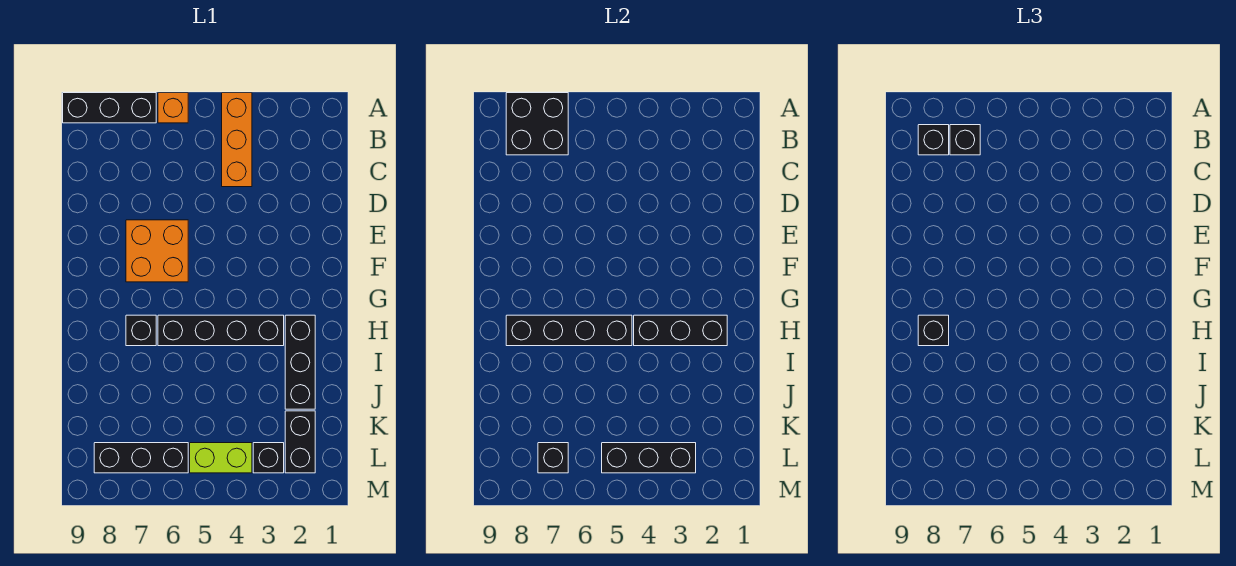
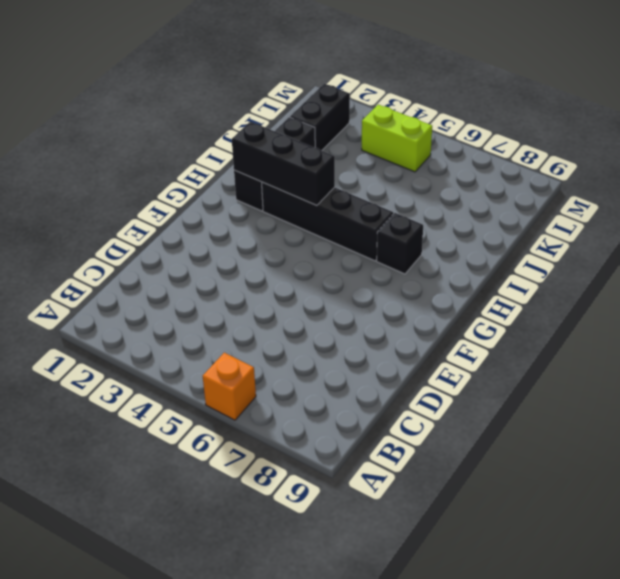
none -> orange 1x3 brick [222,93,252,187]
none -> black 1x3 brick [63,93,156,123]
none -> orange 2x2 brick [126,220,188,282]

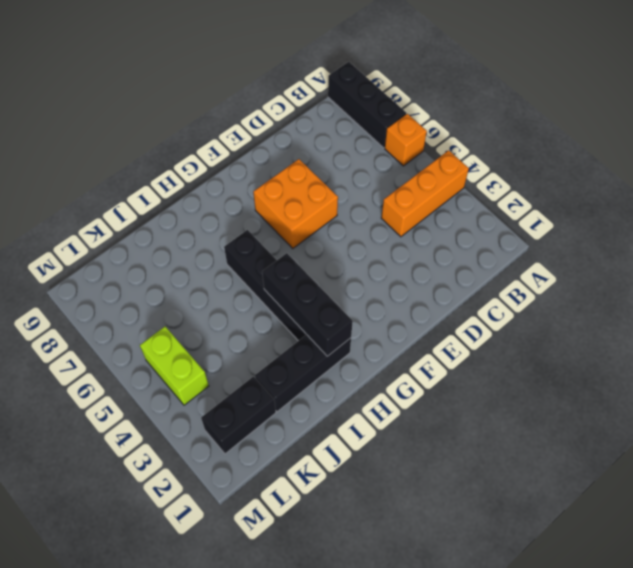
none -> black 1x1 brick [126,315,156,346]
none -> black 1x1 brick [253,443,284,473]
none -> black 1x3 brick [94,443,188,473]

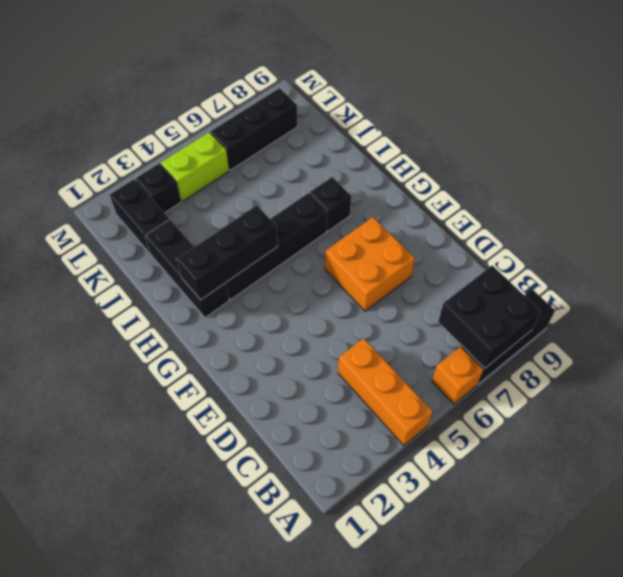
none -> black 1x4 brick [506,315,632,346]
none -> black 1x3 brick [602,443,696,473]
none -> black 1x1 brick [538,443,568,473]

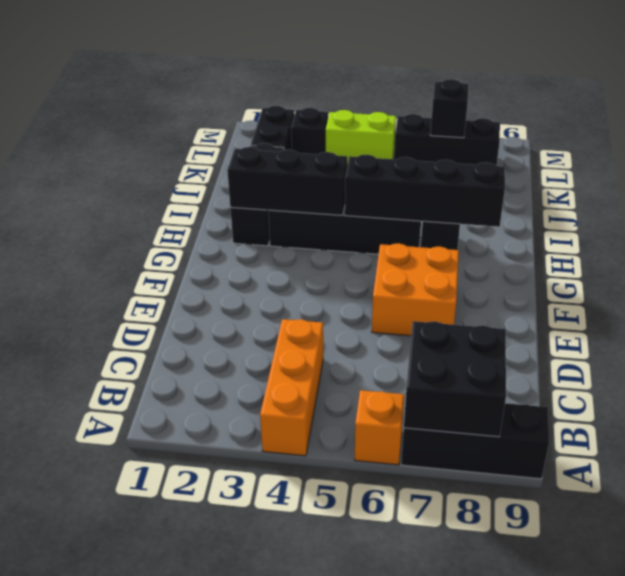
none -> black 1x3 brick [602,443,696,473]
none -> black 1x1 brick [950,125,980,155]
none -> black 1x1 brick [918,125,949,155]

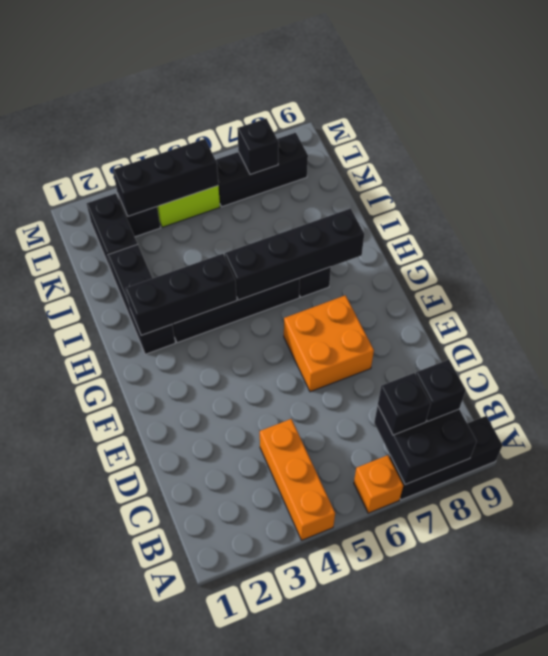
none -> black 1x1 brick [918,315,949,346]

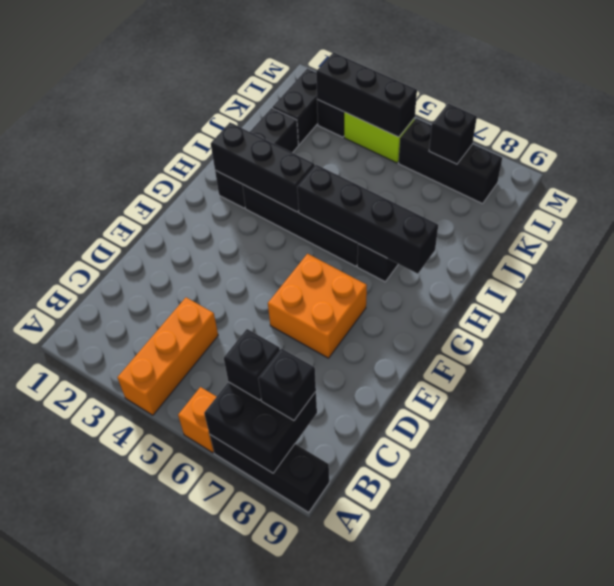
none -> black 1x1 brick [918,315,949,346]

